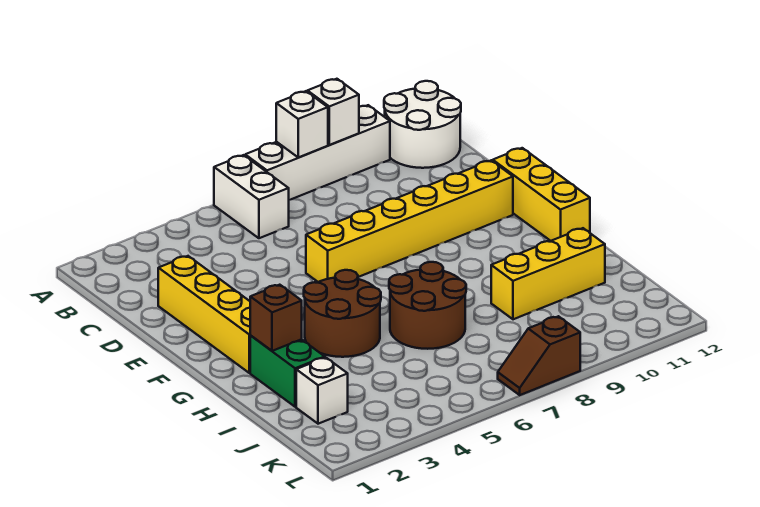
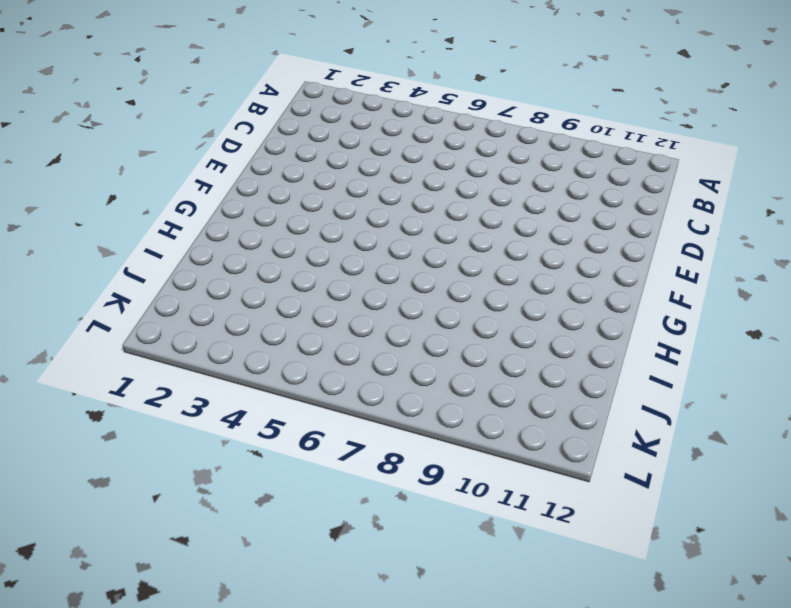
none -> white 1x2 brick [214,155,289,238]
none -> white 1x4 brick [245,105,390,200]
none -> white 2x2 round brick [384,81,461,168]

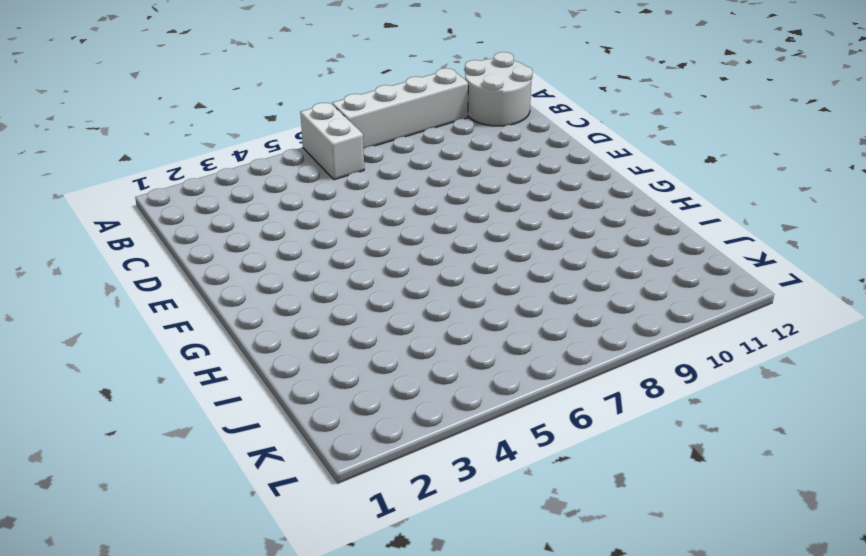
none -> yellow 1x4 brick [158,256,251,373]
none -> yellow 1x6 brick [306,160,513,282]
none -> yellow 1x3 brick [493,148,590,241]

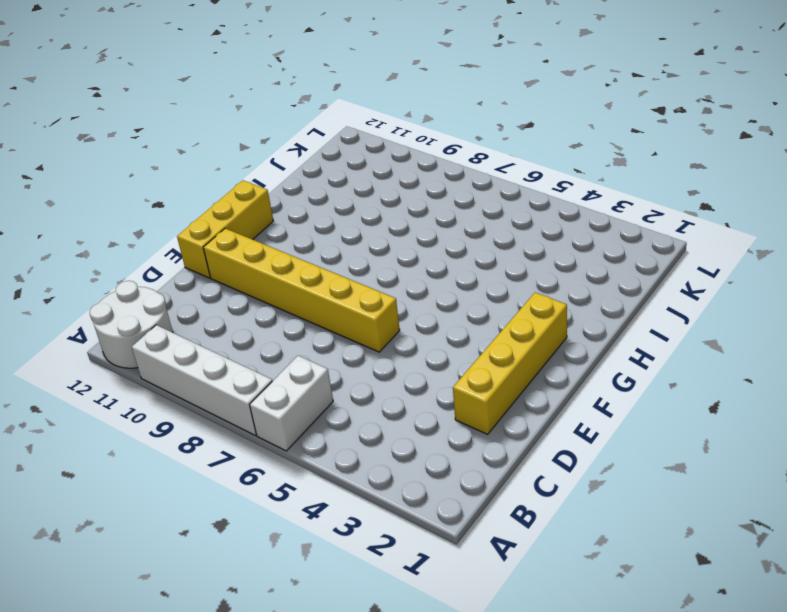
none -> brown 2x2 round brick [304,270,381,357]
none -> green 1x2 brick [250,336,325,407]
none -> brown 2x2 round brick [389,262,466,349]

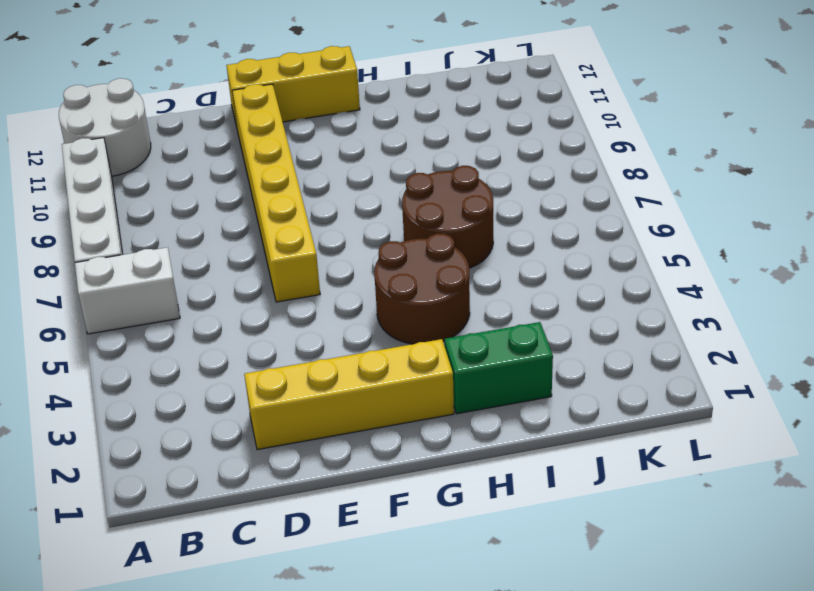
none -> yellow 1x3 brick [491,228,605,319]
none -> white 1x1 brick [296,357,348,424]
none -> brown 1x2 slope [498,316,580,395]

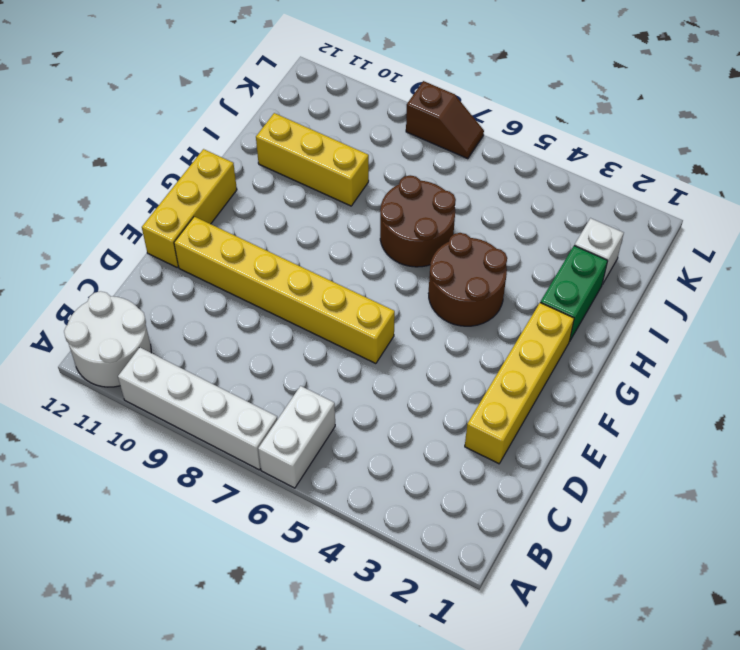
none -> white 1x1 brick [276,91,328,158]
none -> white 1x1 brick [307,79,359,145]
none -> brown 1x1 brick [250,285,302,351]

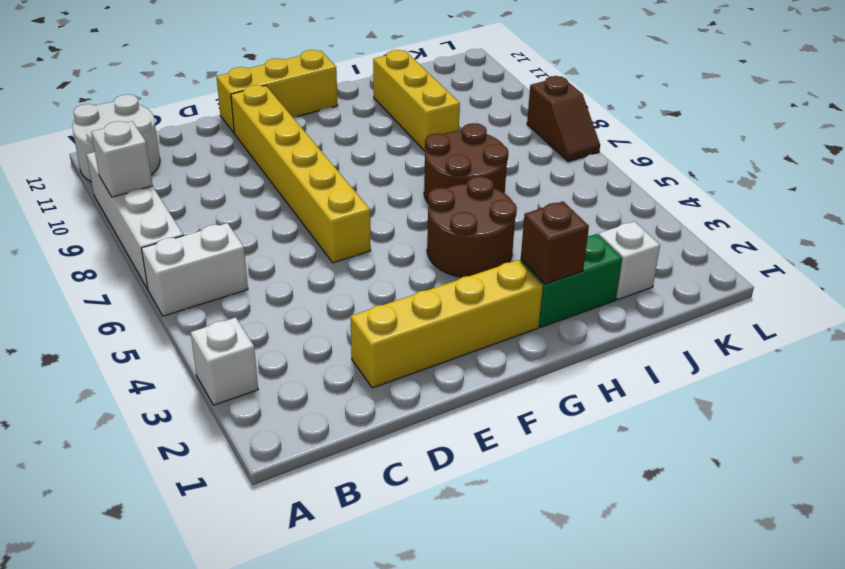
white 1x1 brick [191,317,258,405] -> white 1x1 brick moved to [276,91,328,158]

